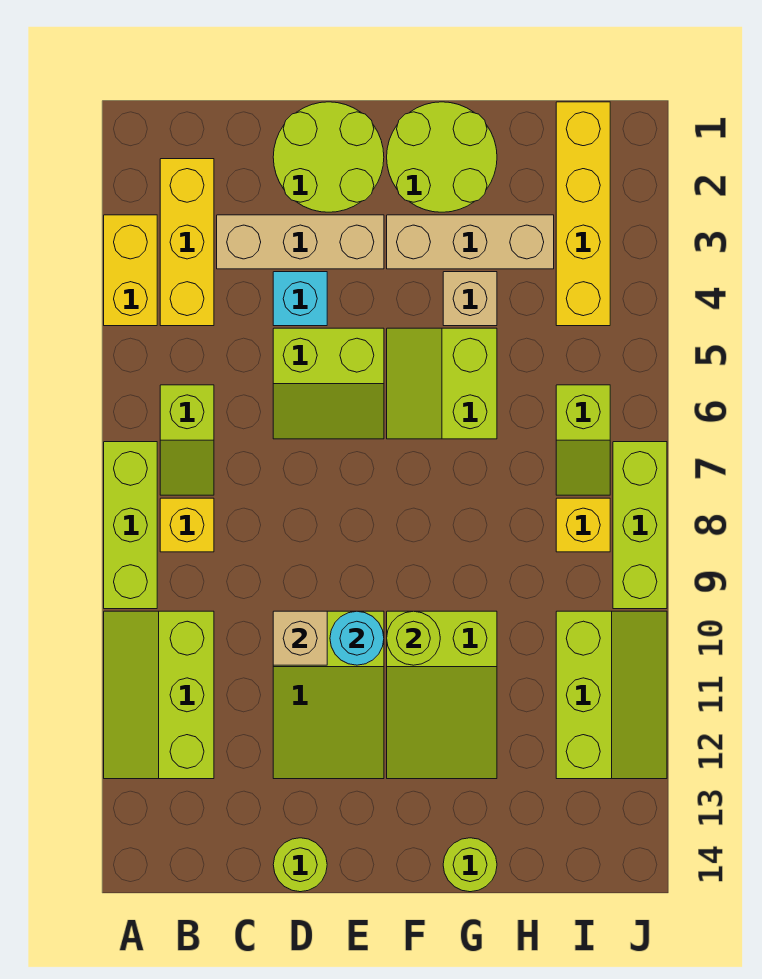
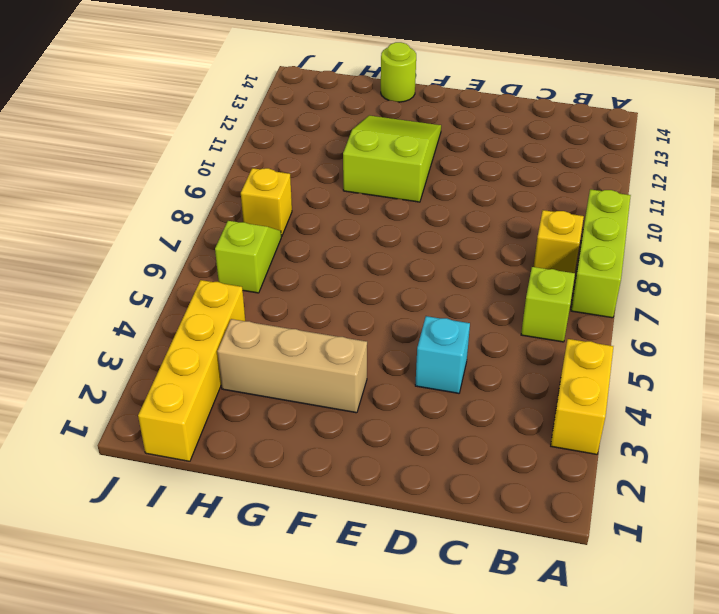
none -> lime 2x3 slope [104,611,214,779]
none -> yellow 1x3 brick [160,159,214,326]
none -> tan 1x3 brick [217,215,384,269]

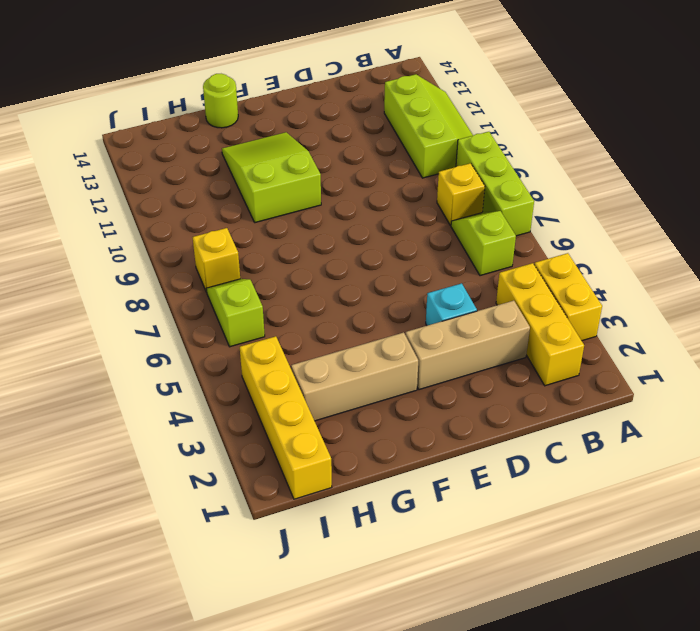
none -> lime 2x2 round brick [273,102,384,212]
none -> lime 2x2 slope [273,328,384,439]
none -> lime 2x3 slope [273,611,384,779]

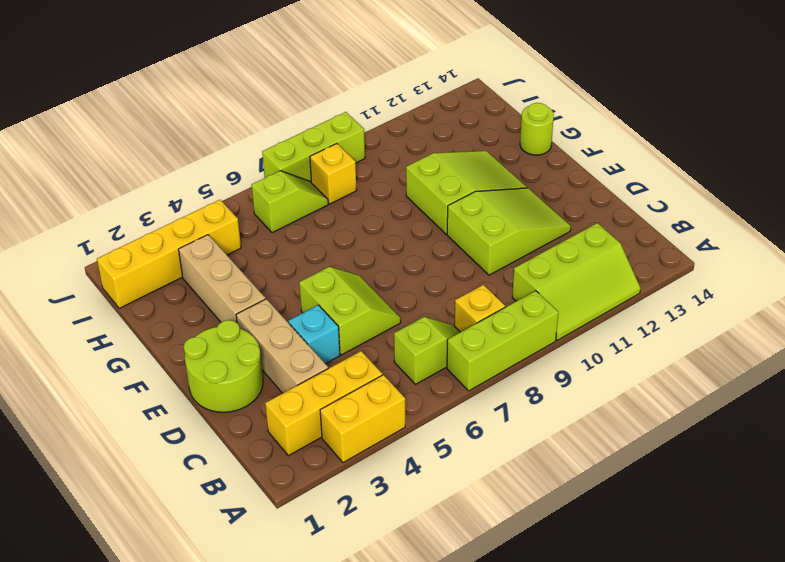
none -> lime 1x1 round brick [273,838,327,892]
none -> lime 2x2 round brick [387,102,497,212]
none -> lime 2x2 slope [387,328,497,439]

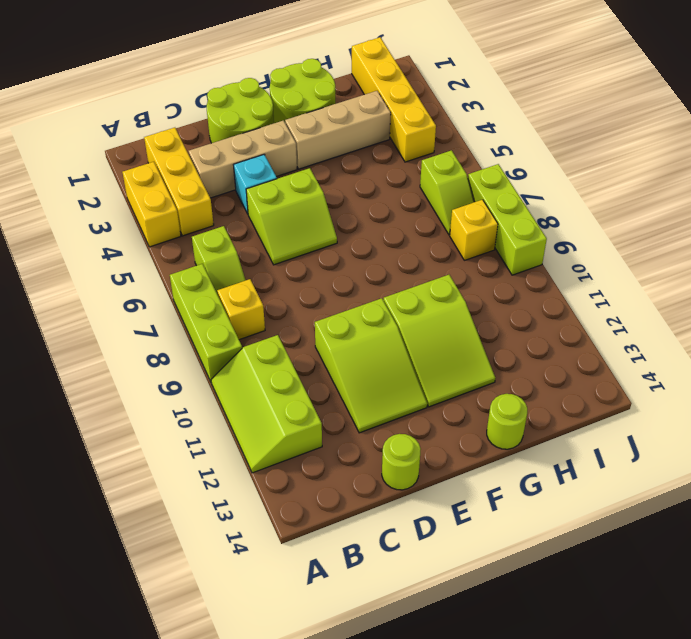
none -> lime 2x2 slope [387,328,497,439]
none -> tan 1x1 brick [443,272,497,326]
none -> lime 2x3 slope [556,611,667,779]

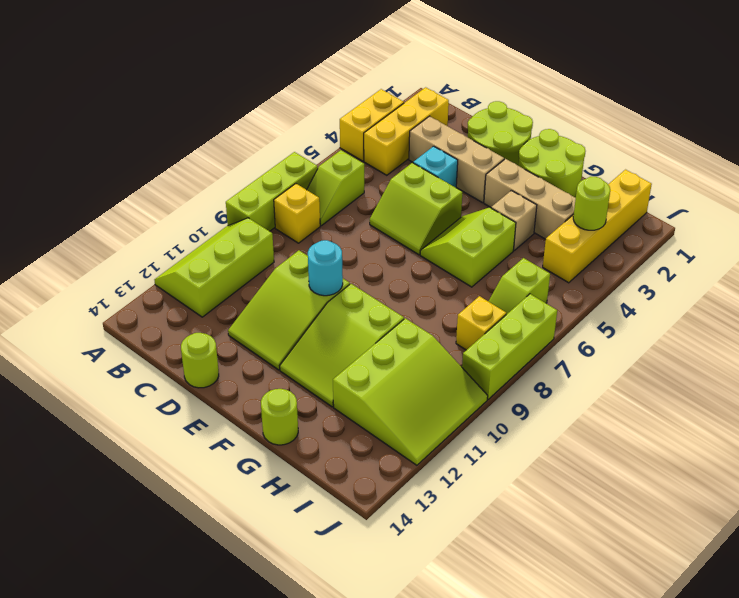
lime 3x3 slope [333,318,488,465] -> lime 2x3 slope [556,611,667,779]
lime 1x1 round brick [573,177,610,230] -> lime 1x1 round brick moved to [387,611,440,665]
none -> tan 1x1 brick [273,611,327,665]

